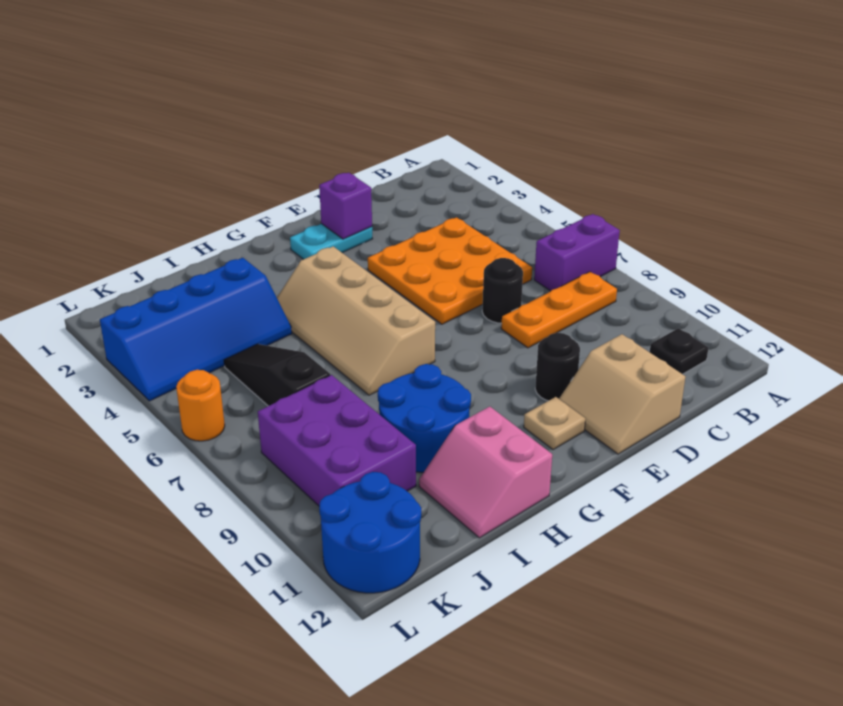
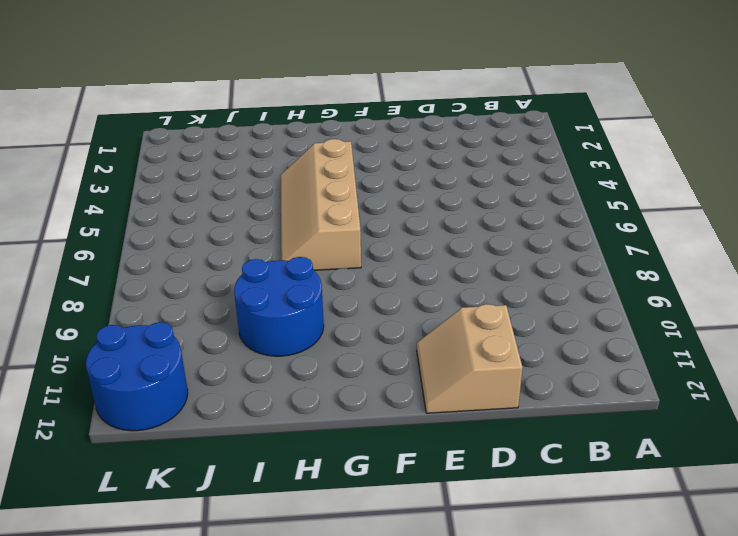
none -> purple 1x2 brick [534,214,620,291]
none -> orange 1x3 plate [501,272,617,348]
none -> black 1x1 plate [650,328,708,374]

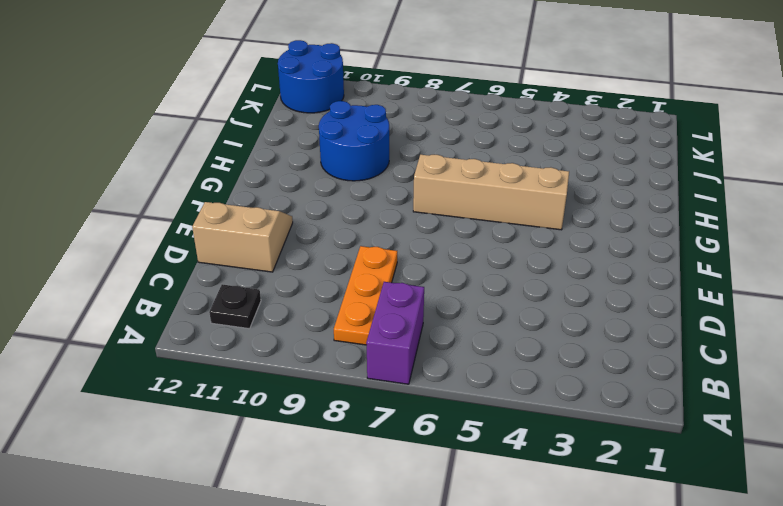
none -> orange 3x3 plate [368,217,532,324]
none -> black 1x1 round brick [482,258,523,323]
none -> cyan 1x2 plate [290,224,372,259]

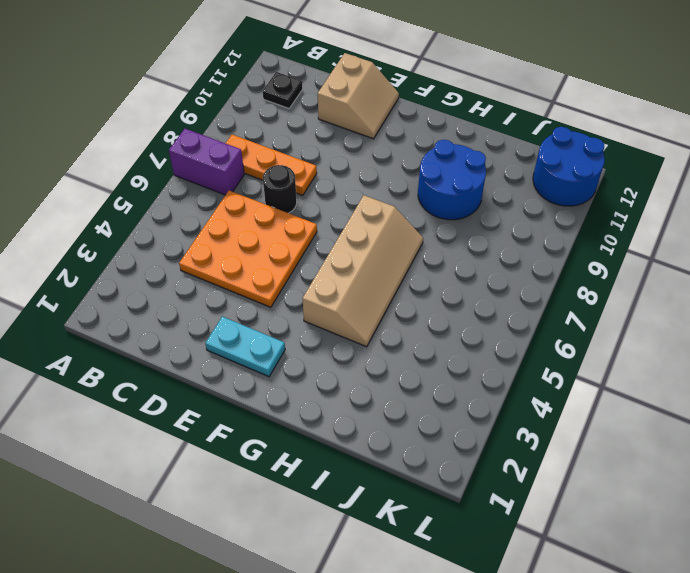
none -> black 1x1 round brick [535,333,580,401]
none -> tan 1x1 plate [524,397,586,450]
none -> pink 2x2 slope [419,407,552,538]

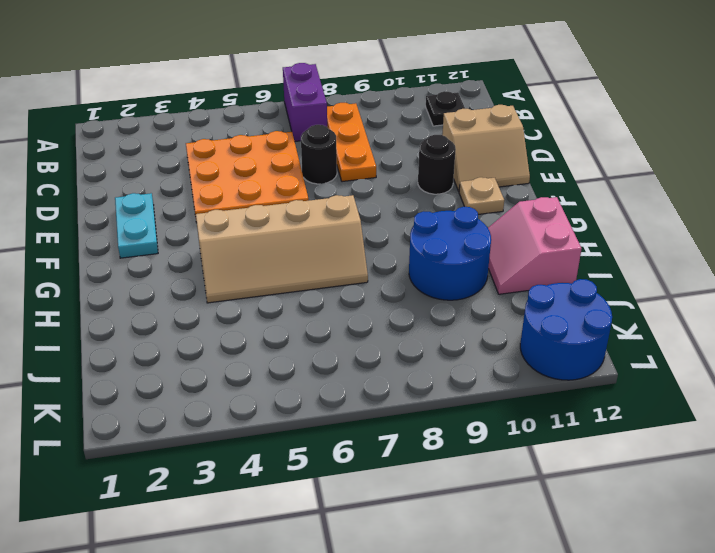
pink 2x2 slope [488,197,582,294] -> pink 2x2 slope turned to [419,407,552,538]
none -> blue 2x4 slope [100,258,292,401]
none -> black 1x3 slope [224,344,330,406]
none -> purple 2x3 brick [258,375,416,506]

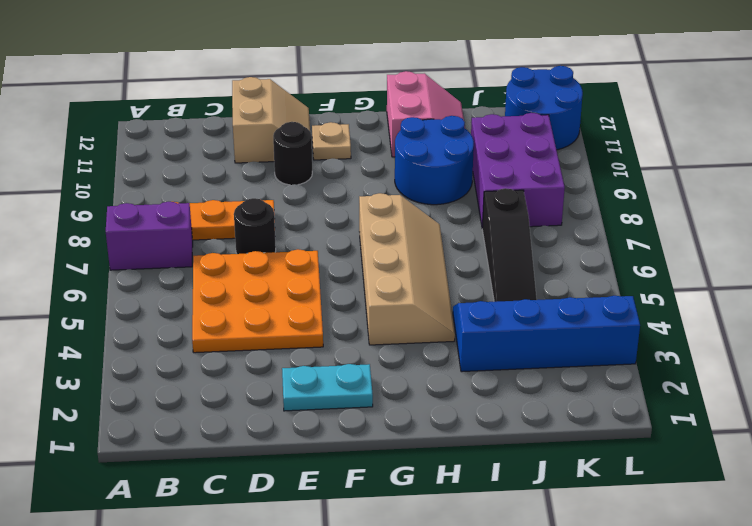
none -> black 1x1 plate [650,328,708,374]
none -> orange 1x1 round brick [176,370,225,441]
none -> purple 1x1 brick [319,173,372,239]

